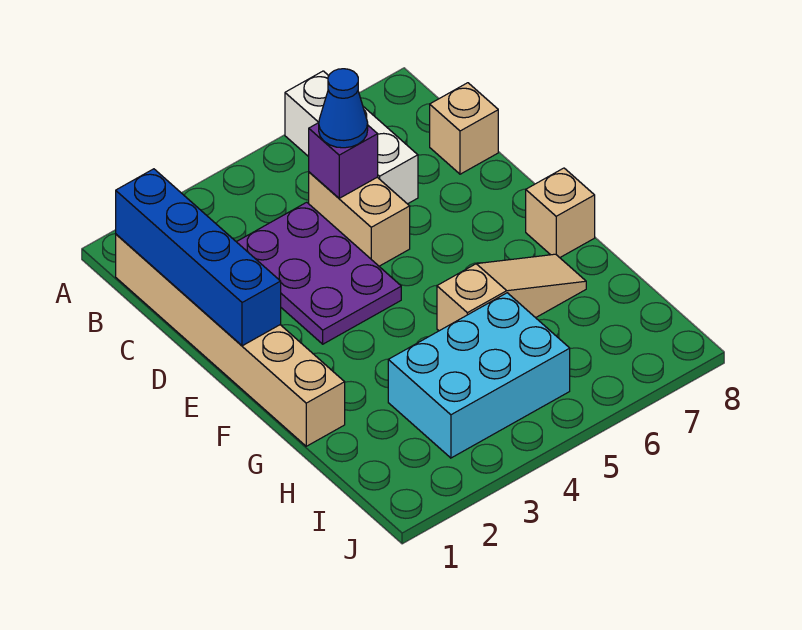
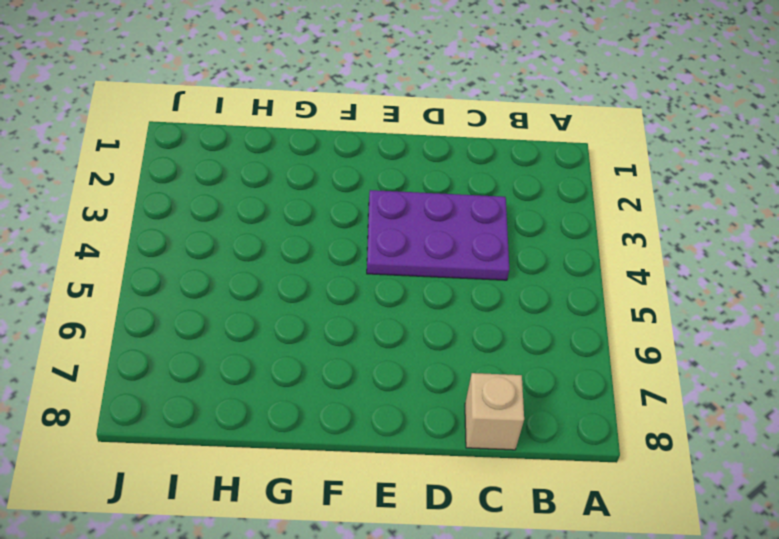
none -> white 1x3 brick [285,71,418,204]
none -> tan 1x6 brick [116,234,345,446]

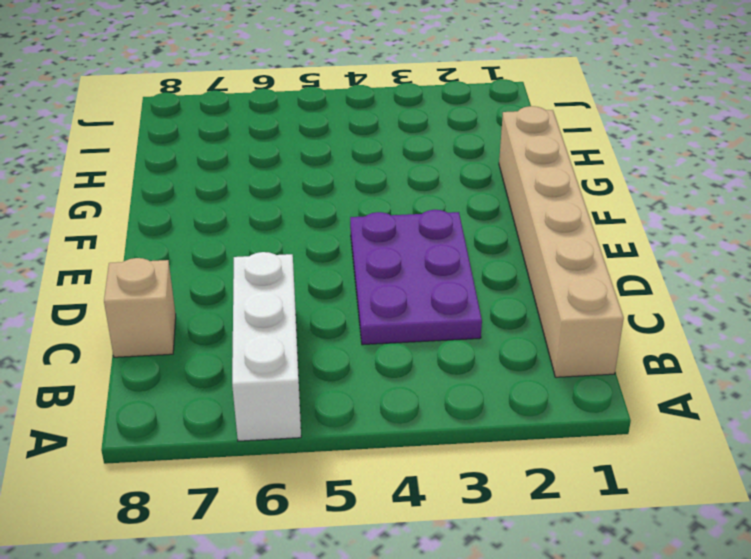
none -> tan 1x2 brick [309,172,410,266]
none -> tan 1x1 brick [526,168,595,258]

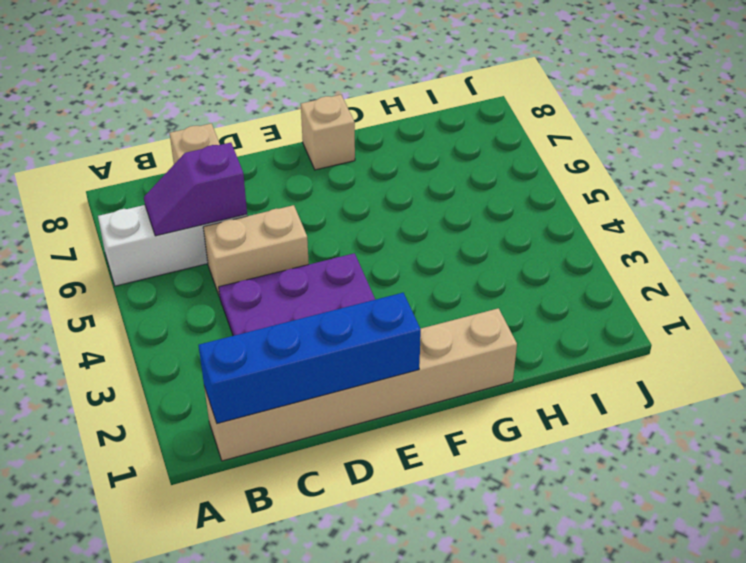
purple 1x2 slope [144,143,247,236] -> none
none -> tan 1x3 slope [437,254,586,331]
none -> cyan 2x3 brick [388,293,570,458]

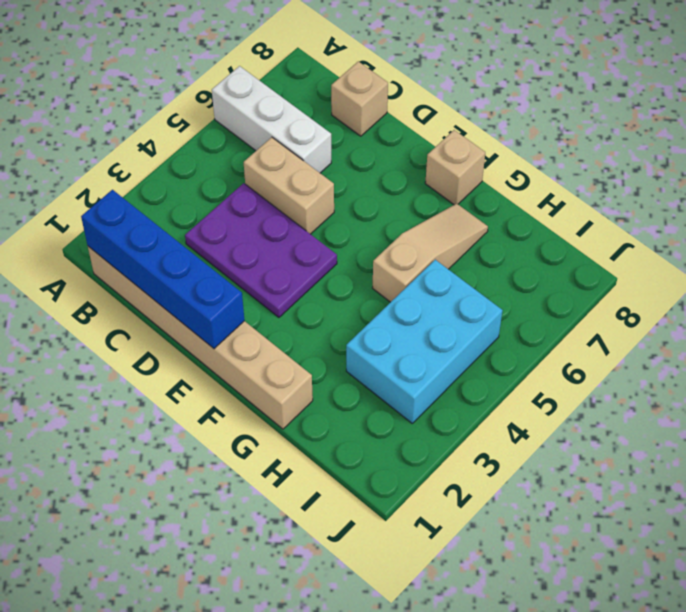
none -> purple 1x1 brick [309,123,378,198]
none -> blue 1x1 cone [319,69,368,148]

